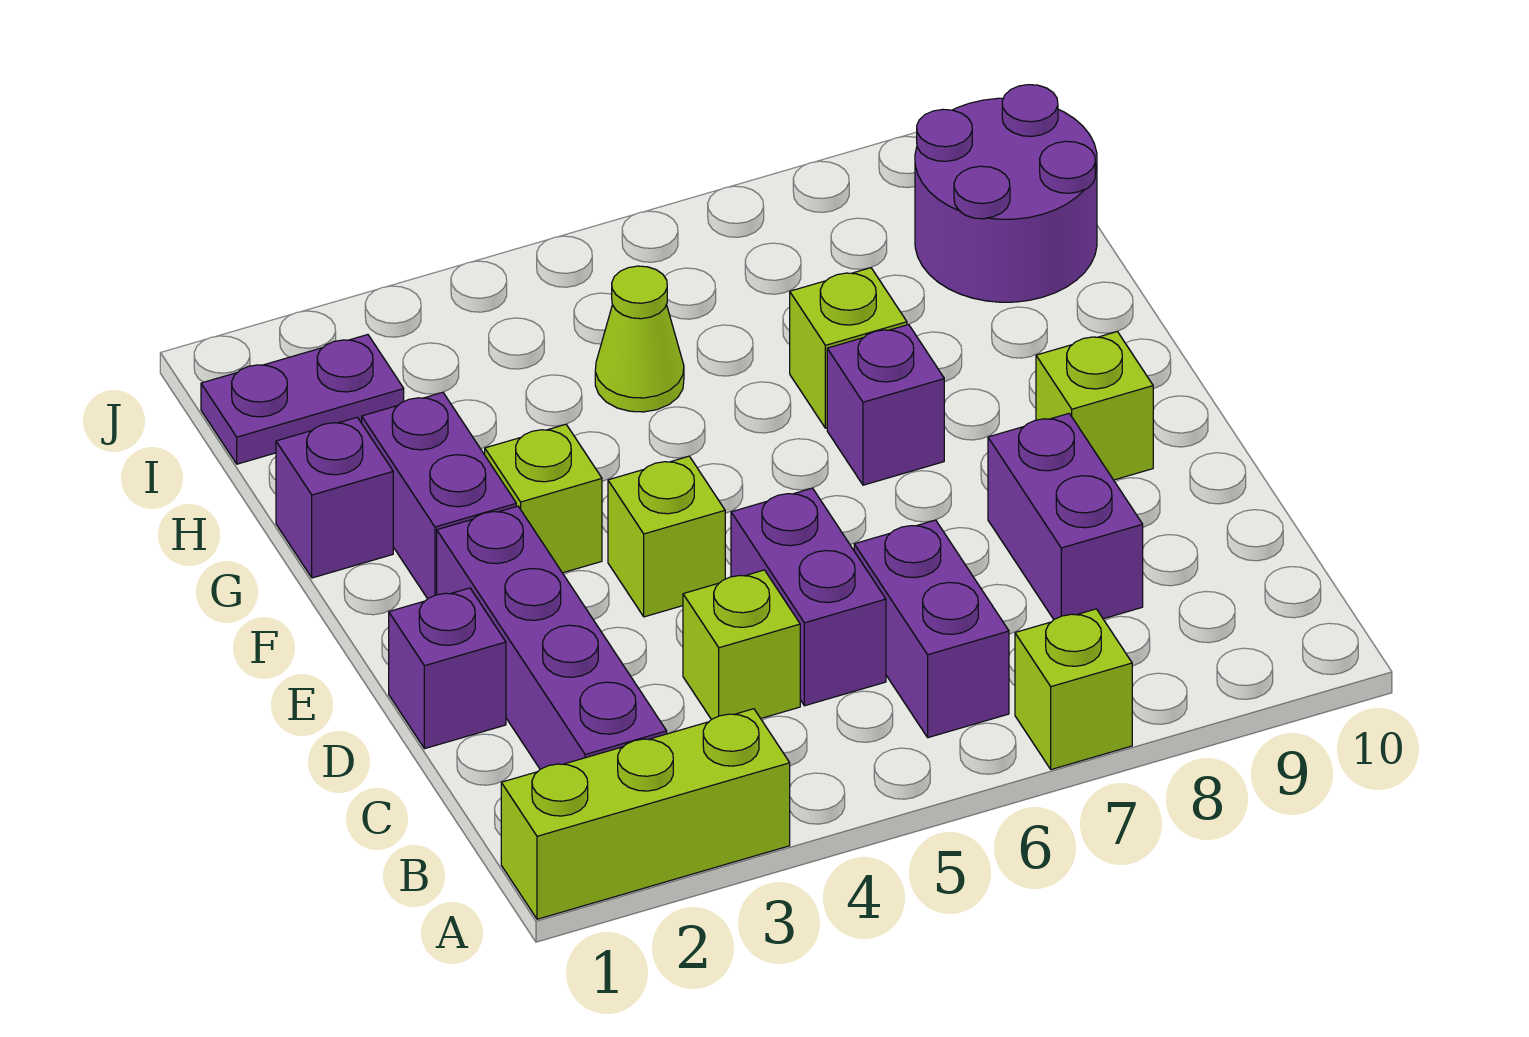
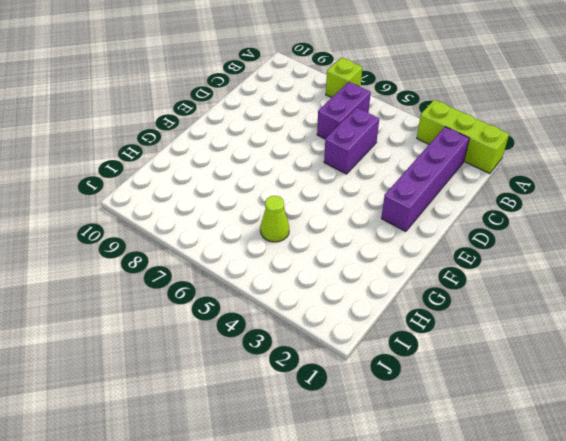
none -> lime 1x1 brick [683,570,800,720]
none -> purple 1x2 brick [988,414,1143,619]
none -> purple 1x1 brick [389,588,506,749]

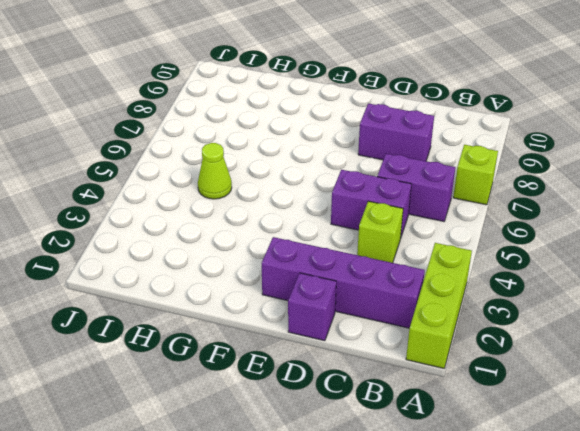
none -> lime 1x1 brick [608,456,725,617]
none -> lime 1x1 brick [1036,332,1153,480]
none -> purple 1x2 brick [362,392,516,599]

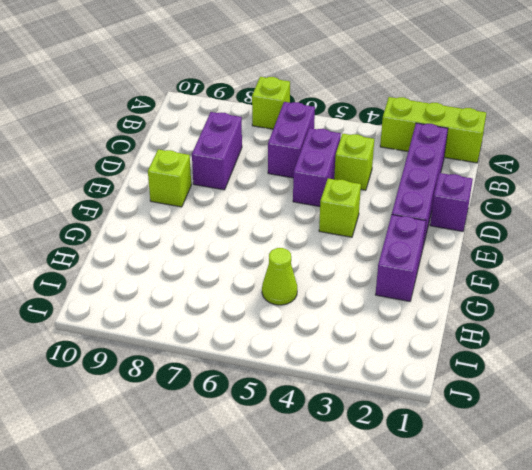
none -> lime 1x1 brick [485,424,602,573]
none -> purple 1x1 brick [827,325,944,485]
none -> purple 1x1 brick [276,417,393,578]

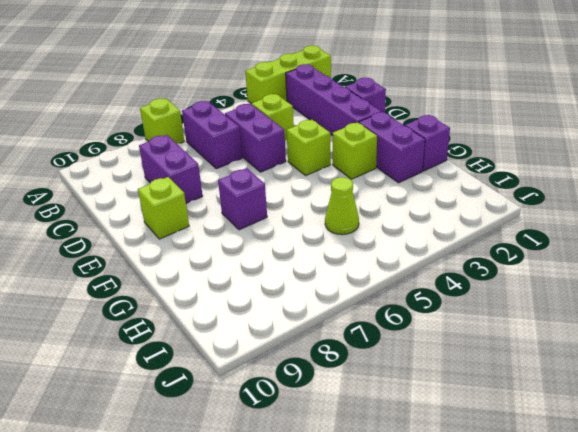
none -> lime 1x1 brick [790,268,907,428]
none -> purple 2x2 round brick [915,85,1097,302]
none -> purple 1x2 plate [201,335,404,464]

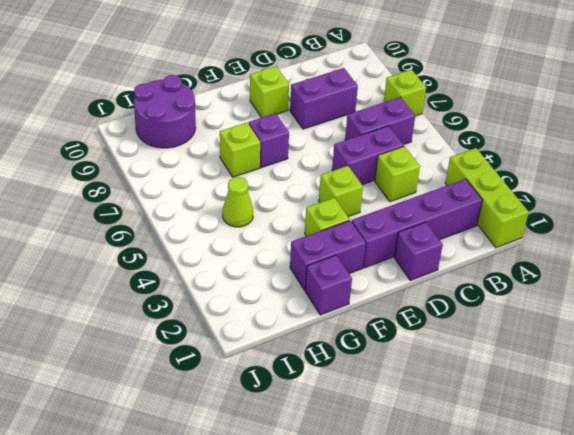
none -> purple 1x2 plate [201,335,404,464]

